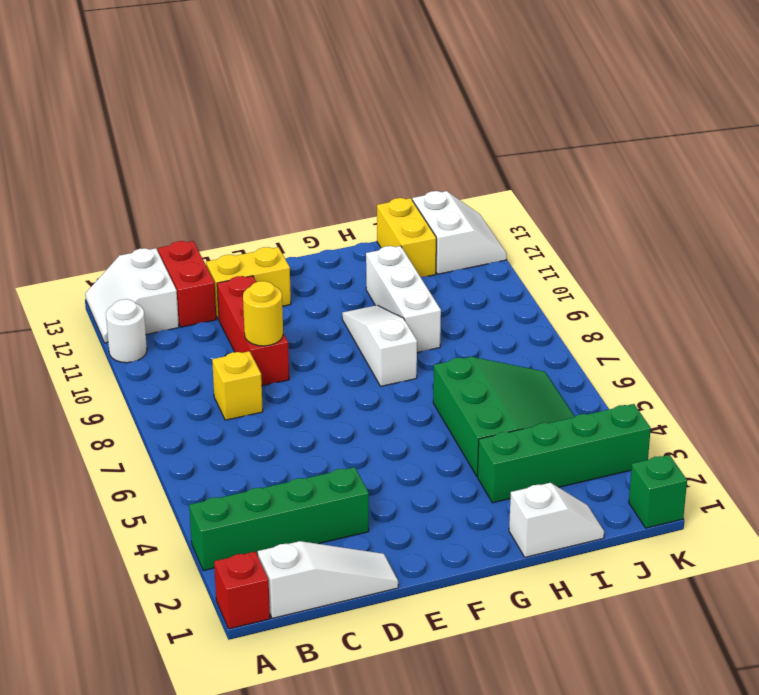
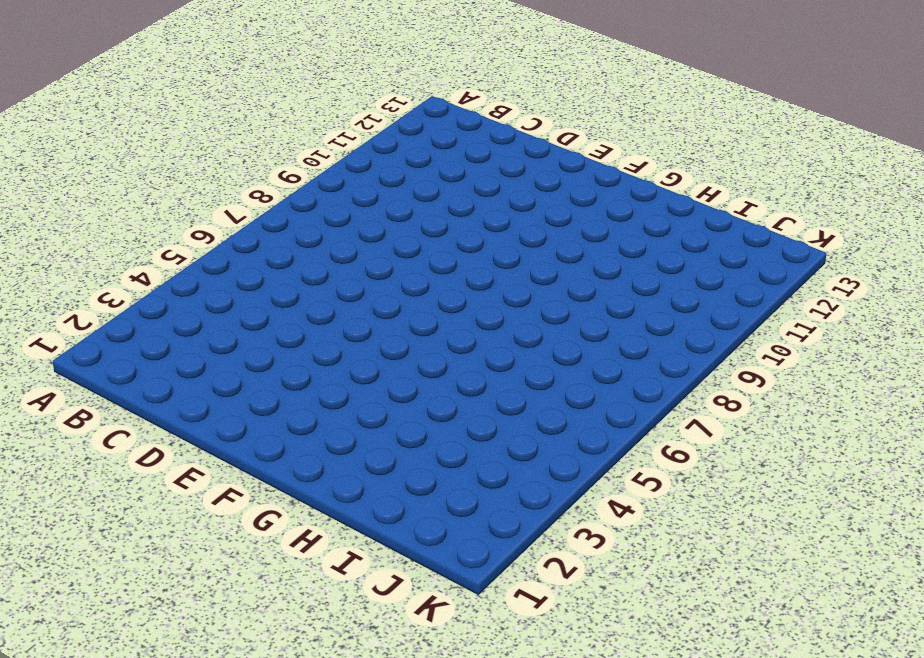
none -> red 1x1 brick [214,552,270,629]
none -> green 1x4 brick [189,467,369,571]
none -> white 1x1 round brick [106,299,147,363]

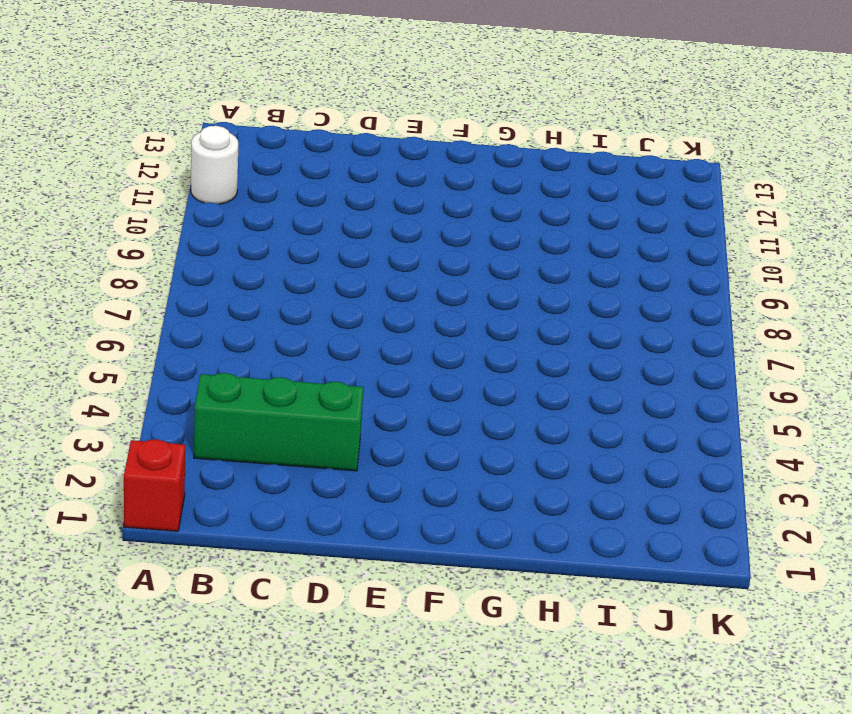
green 1x3 brick [194,373,364,471] -> green 1x4 brick [189,467,369,571]
none -> white 2x2 slope [85,248,179,343]
none -> white 1x3 slope [258,541,398,618]
none -> yellow 1x1 brick [212,351,263,420]

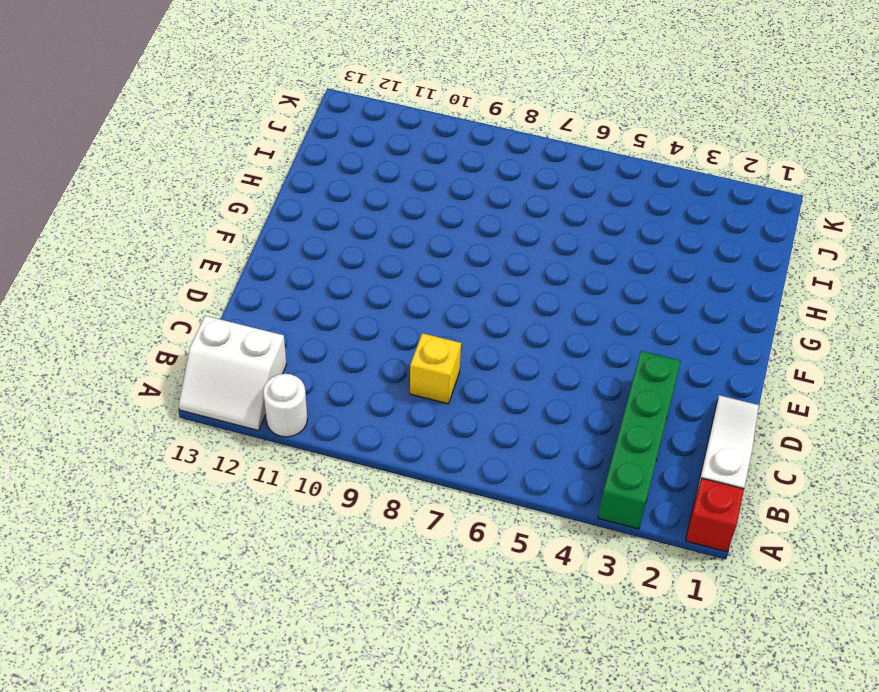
none -> red 1x2 brick [158,241,217,327]
none -> red 1x3 brick [217,276,289,386]
none -> yellow 1x2 brick [206,247,291,319]

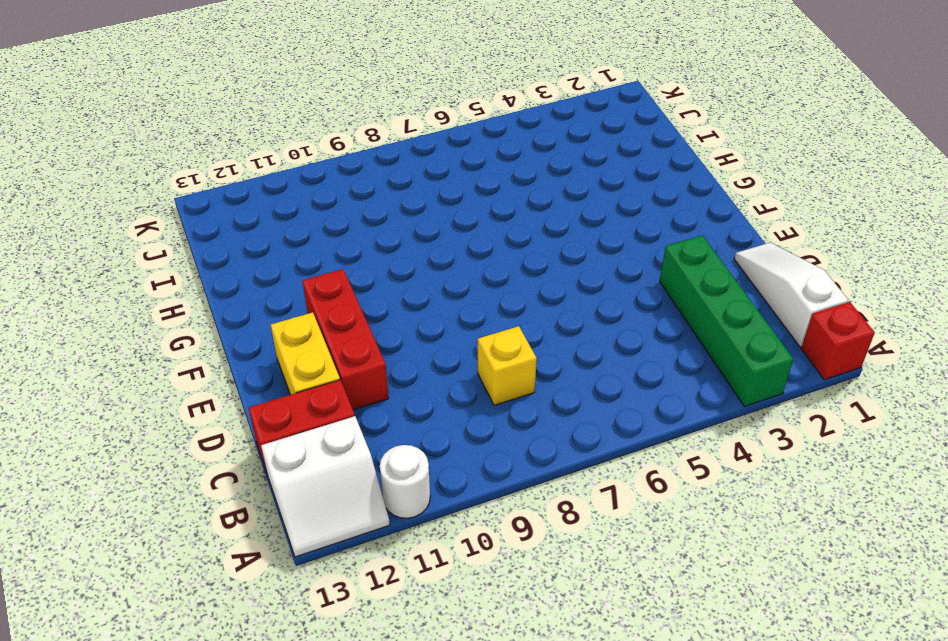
red 1x3 brick [303,269,389,410] -> red 1x3 brick turned to [217,276,289,386]
none -> white 1x3 slope [342,305,417,386]
none -> white 1x2 slope [509,483,604,557]
none -> green 1x4 brick [478,404,651,503]

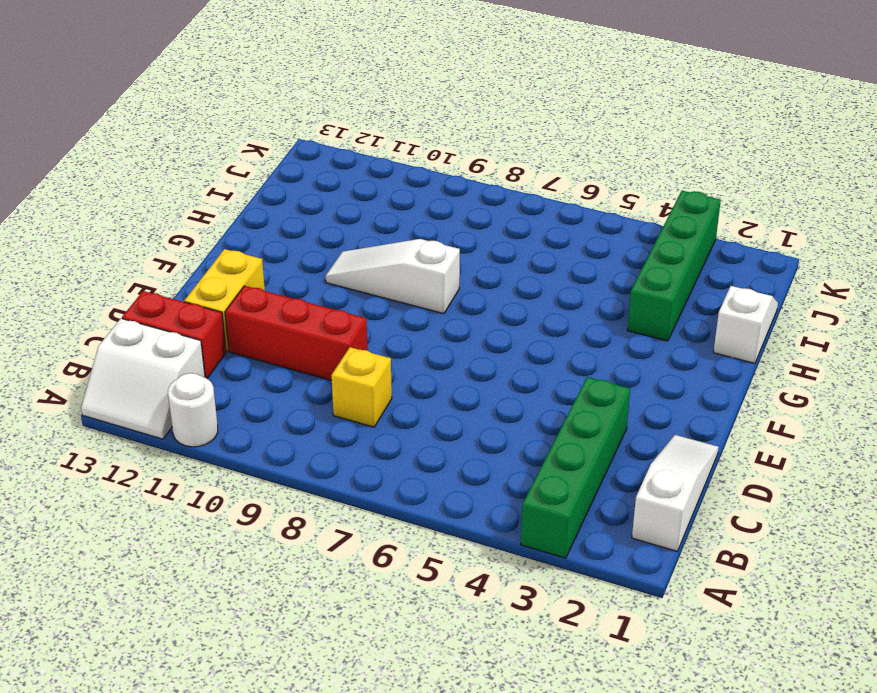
none -> red 1x1 brick [214,552,270,629]
none -> green 3x3 slope [433,357,575,477]
none -> white 1x3 brick [366,246,441,352]

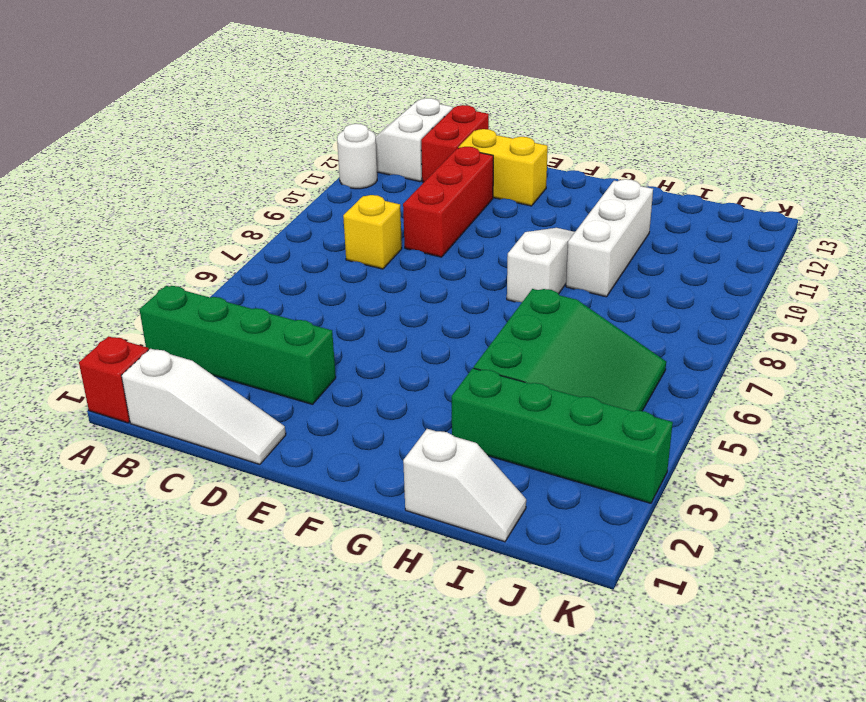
none -> yellow 1x2 brick [377,198,436,277]
none -> white 2x2 slope [412,191,507,274]
none -> green 1x1 brick [629,455,687,528]

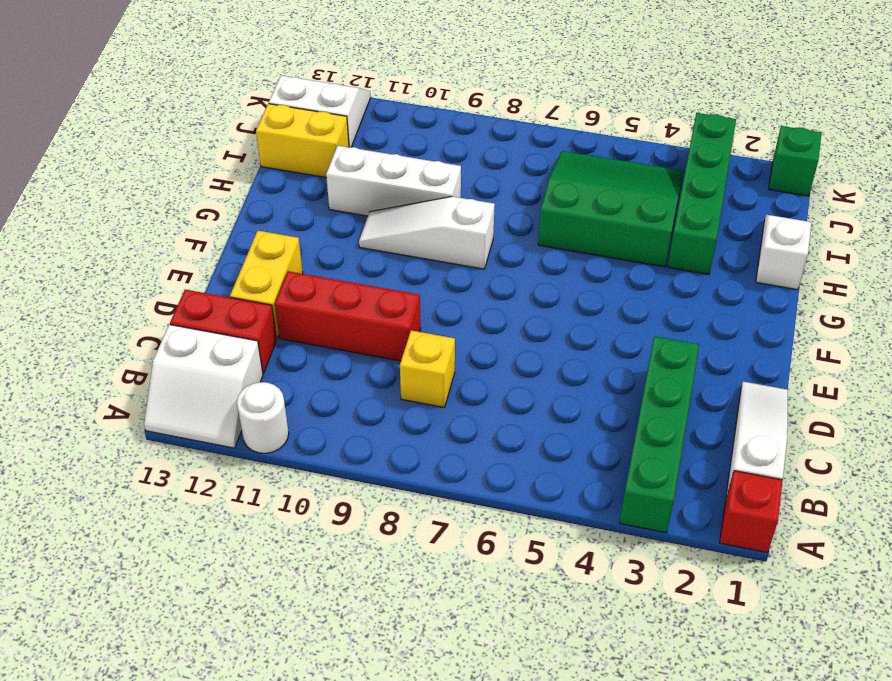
none -> yellow 1x1 round brick [243,281,283,346]

